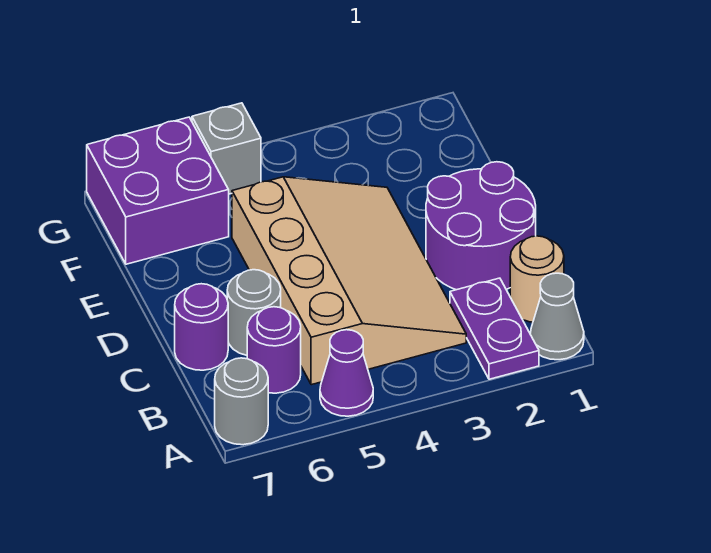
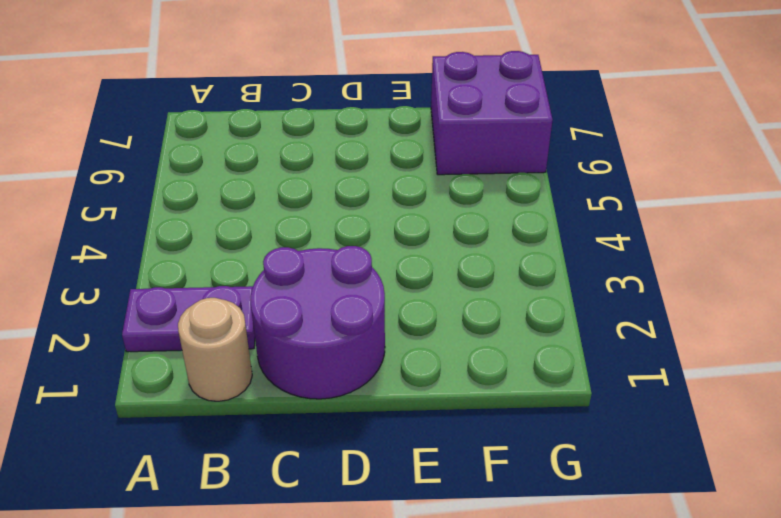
none -> grey 1x1 cone [530,273,584,360]
none -> purple 1x1 cone [320,330,373,416]
none -> grey 1x1 round brick [215,358,268,445]

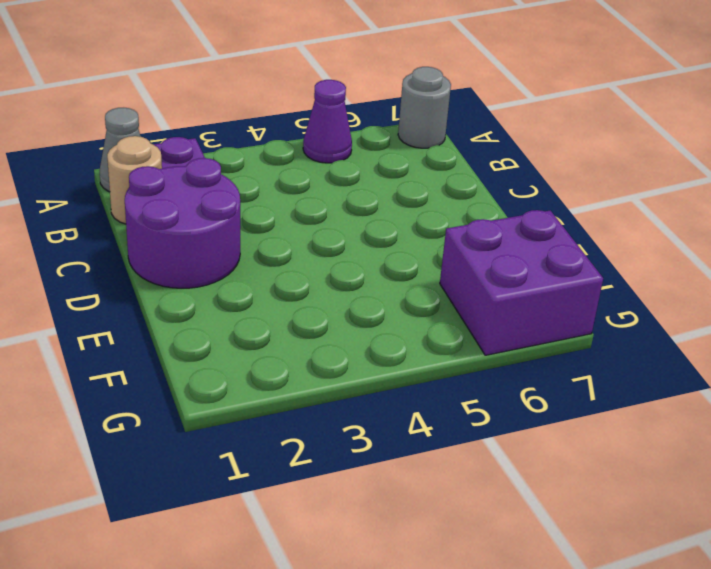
none -> tan 3x4 slope [232,177,466,385]
none -> purple 1x1 round brick [247,307,301,393]
none -> grey 1x1 round brick [227,270,281,355]

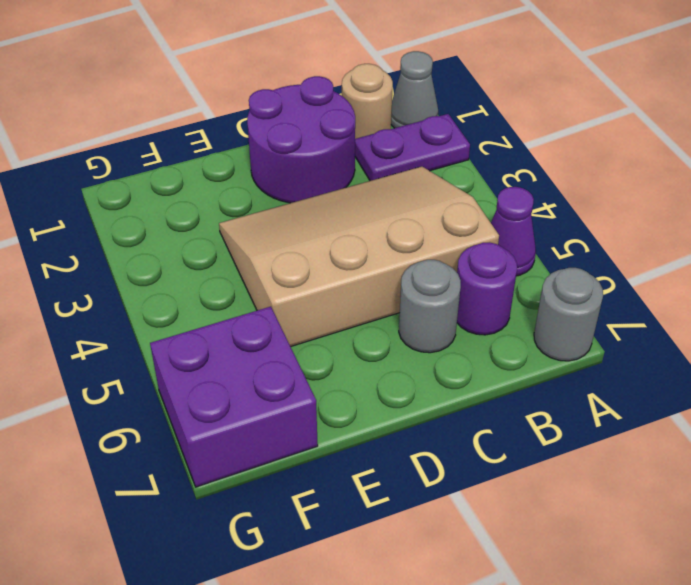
none -> purple 1x1 round brick [175,284,228,370]
none -> grey 1x1 brick [192,103,261,194]

